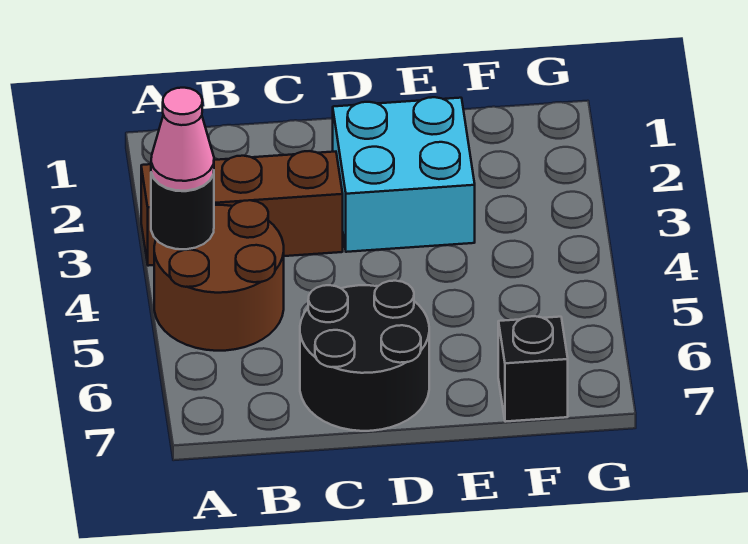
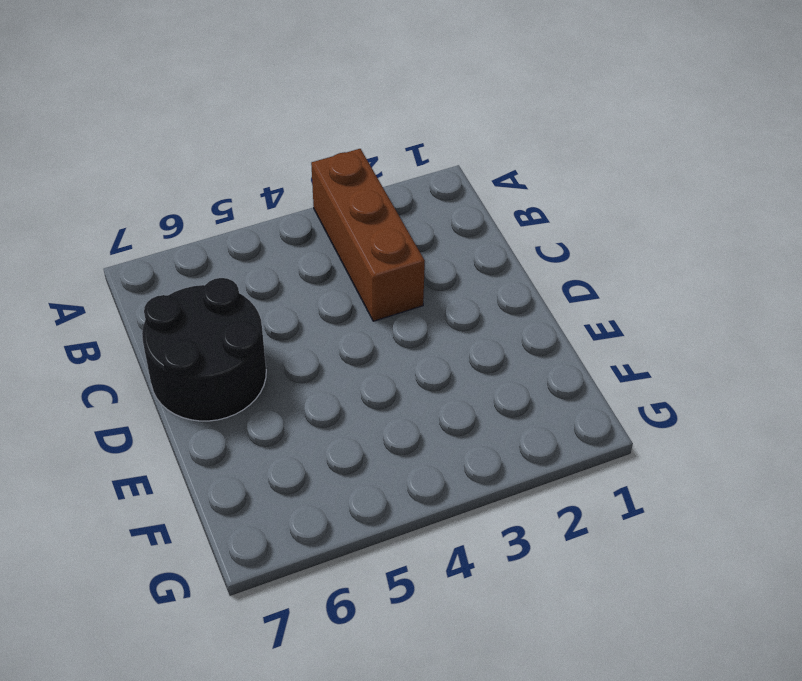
none -> brown 2x2 round brick [154,200,284,351]
none -> cyan 2x2 brick [333,97,475,252]

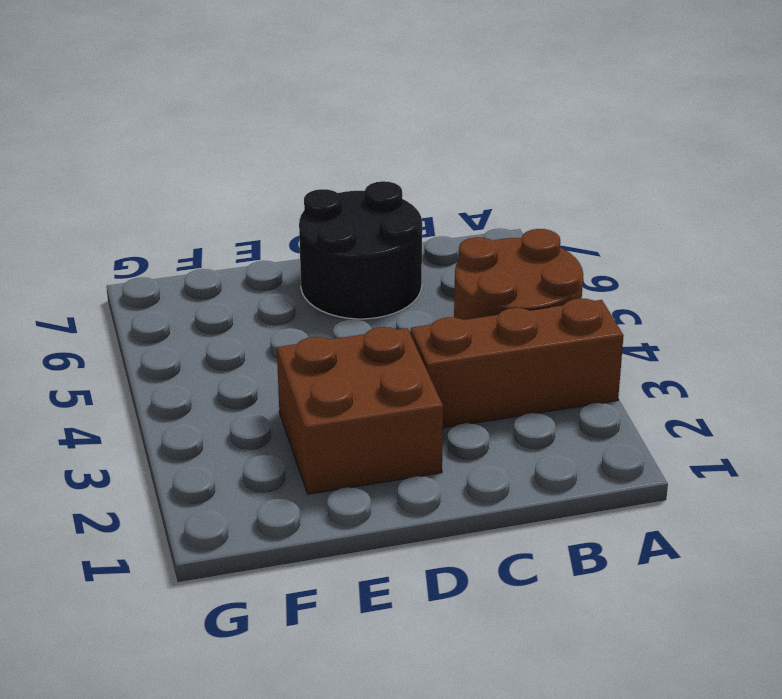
brown 2x2 brick [277,327,443,494] -> cyan 2x2 brick [333,97,475,252]
none -> black 1x1 brick [498,316,568,422]
none -> black 1x1 round brick [151,173,214,249]

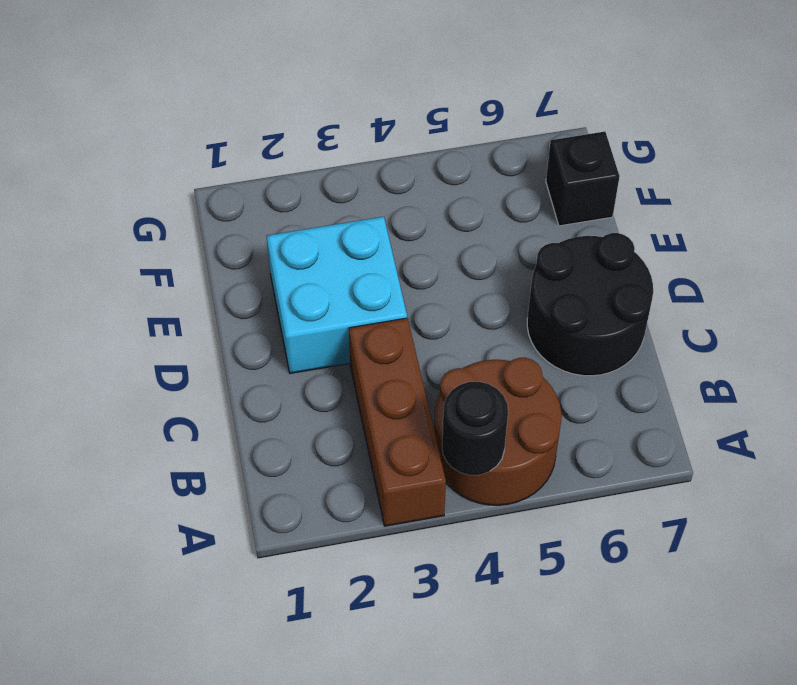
none -> pink 1x1 cone [151,88,214,191]

